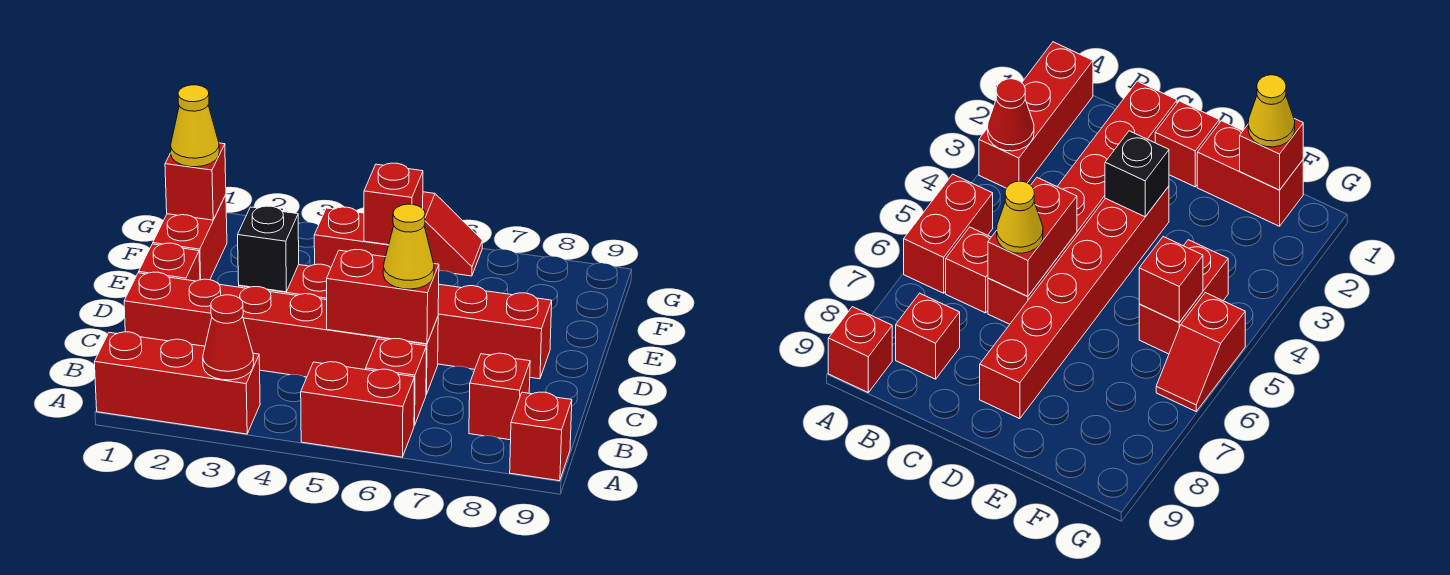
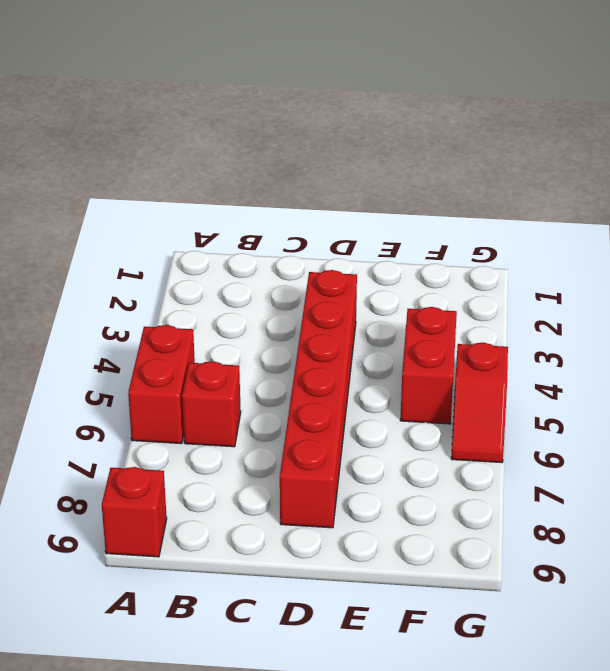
none -> red 1x3 brick [94,332,260,434]
none -> red 1x1 brick [469,353,530,440]
none -> red 1x6 brick [124,272,438,394]

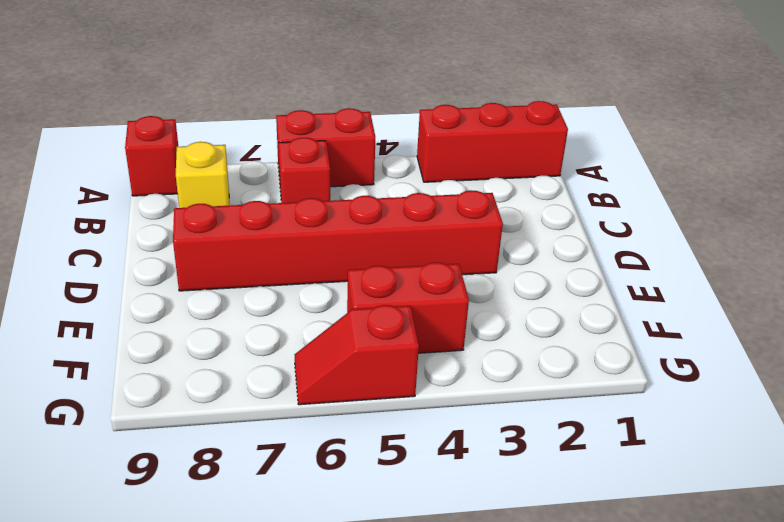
yellow 1x1 brick [176,142,229,208] -> red 1x1 brick [469,353,530,440]
none -> red 1x6 brick [124,272,438,394]
none -> red 1x1 brick [139,243,200,281]
none -> red 1x2 brick [153,195,227,280]

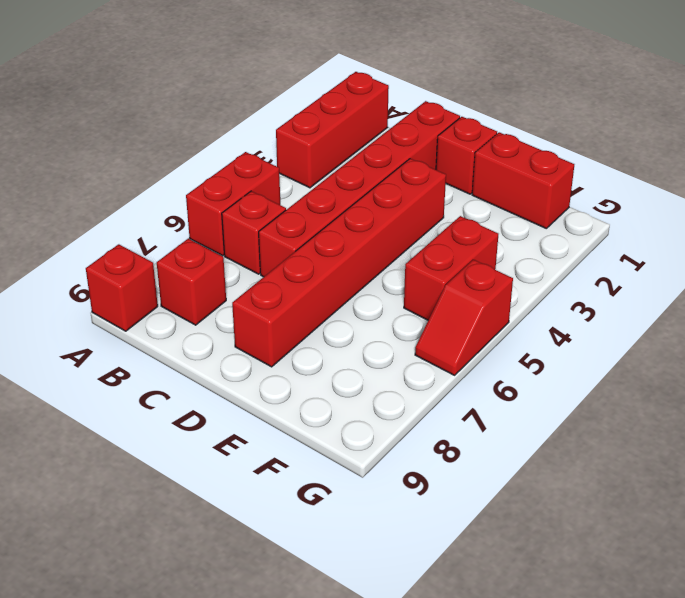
none -> red 1x1 cone [203,295,254,380]
none -> red 1x2 brick [327,250,439,344]
none -> black 1x1 brick [238,206,299,292]

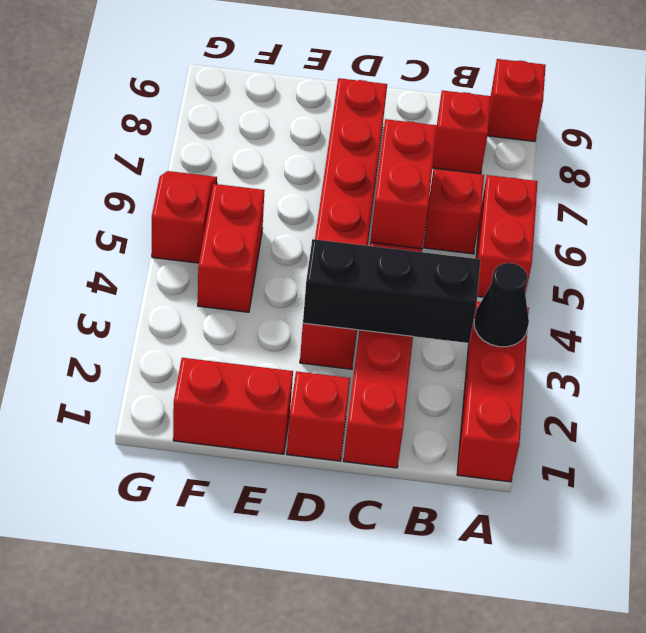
black 1x1 cone [474,263,529,347] -> red 1x1 cone [203,295,254,380]
black 1x3 brick [303,239,480,343] -> black 1x1 brick [238,206,299,292]
none -> red 1x1 brick [165,143,226,220]
none -> red 1x1 brick [364,163,423,245]
none -> yellow 1x1 cone [383,204,434,289]

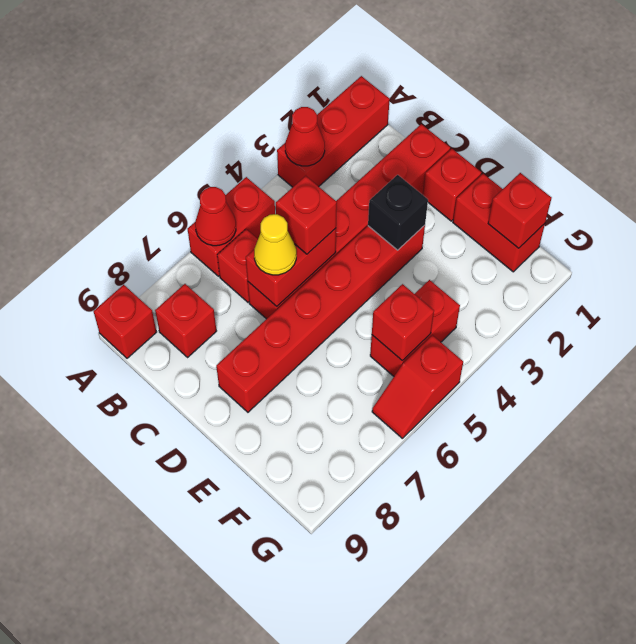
red 1x1 cone [195,187,236,246] -> none
red 1x1 brick [276,176,337,254] -> none
none -> yellow 1x1 cone [171,85,219,167]

